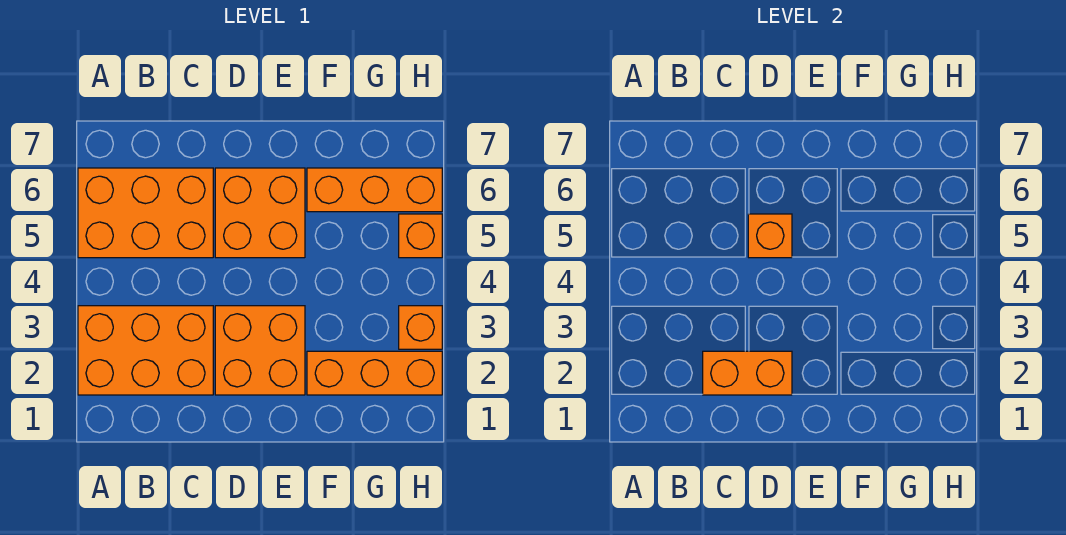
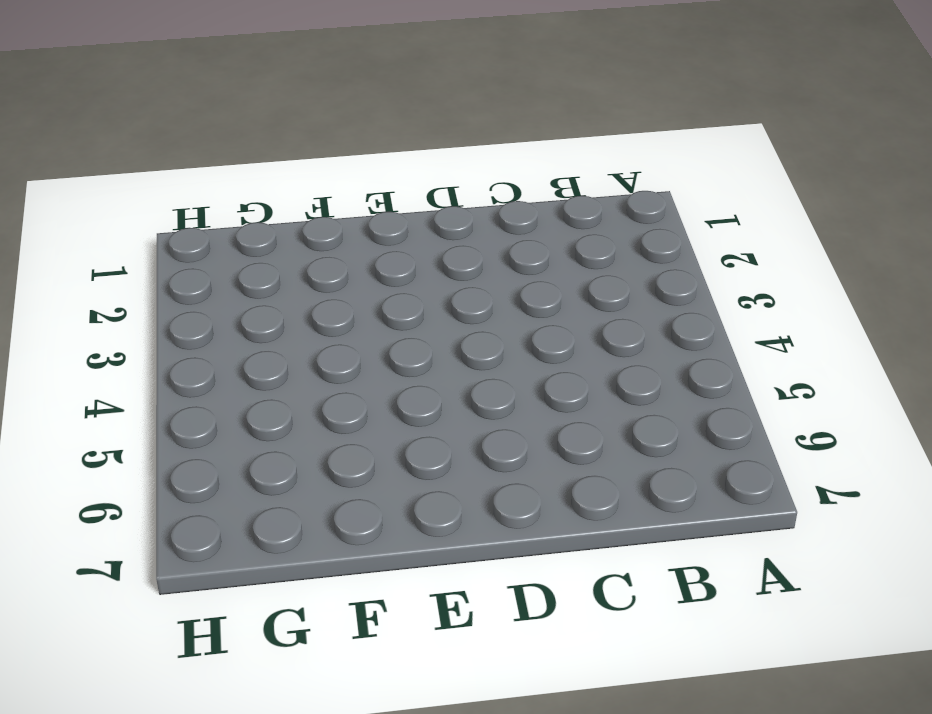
none -> orange 2x3 brick [78,306,213,395]
none -> orange 2x3 brick [78,168,213,258]

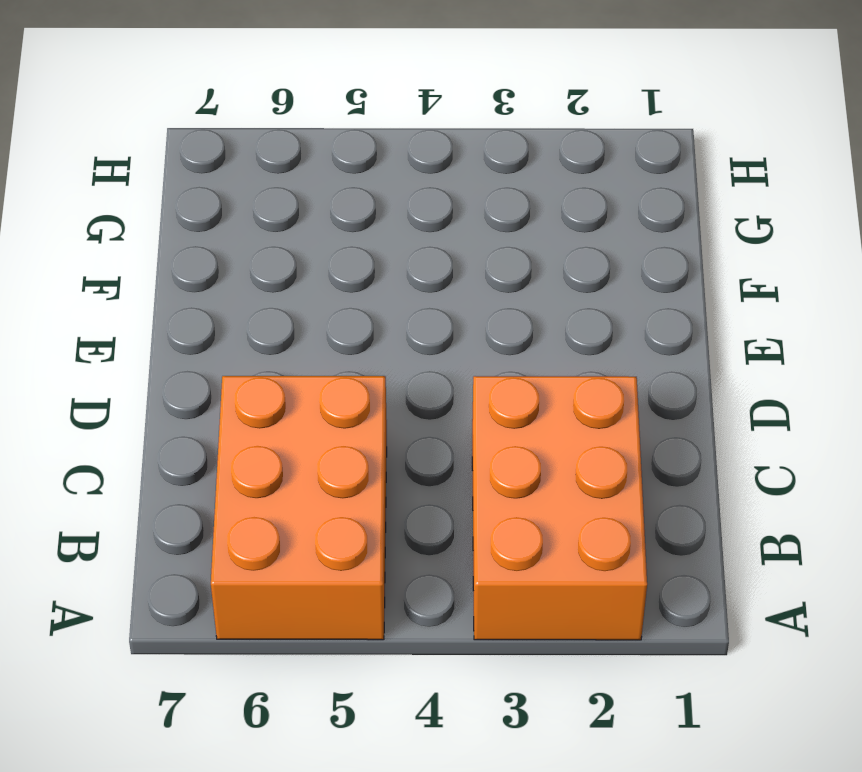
none -> orange 2x2 brick [215,306,305,395]
none -> orange 2x2 brick [215,168,305,258]

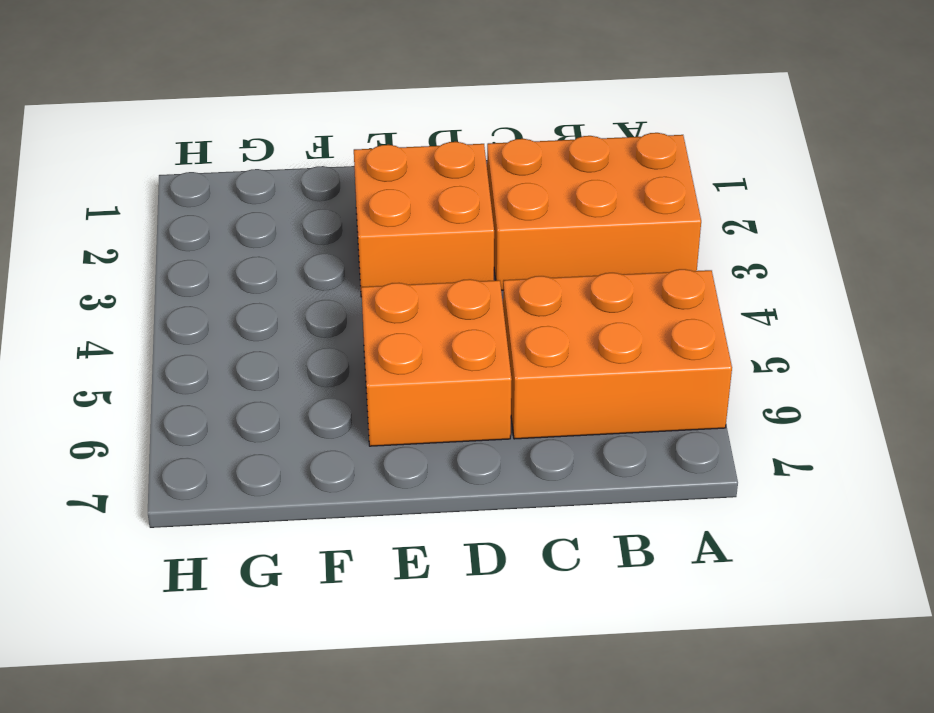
none -> orange 1x3 brick [307,351,442,395]
none -> orange 1x3 brick [307,168,442,212]

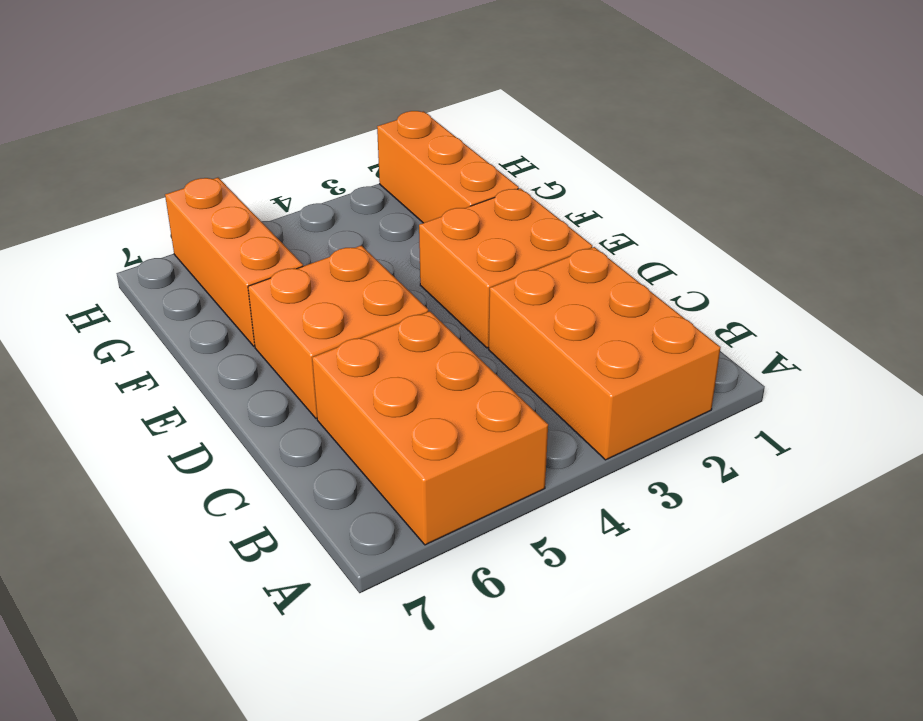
none -> orange 1x1 brick [399,306,442,349]
none -> orange 1x1 brick [399,214,442,258]

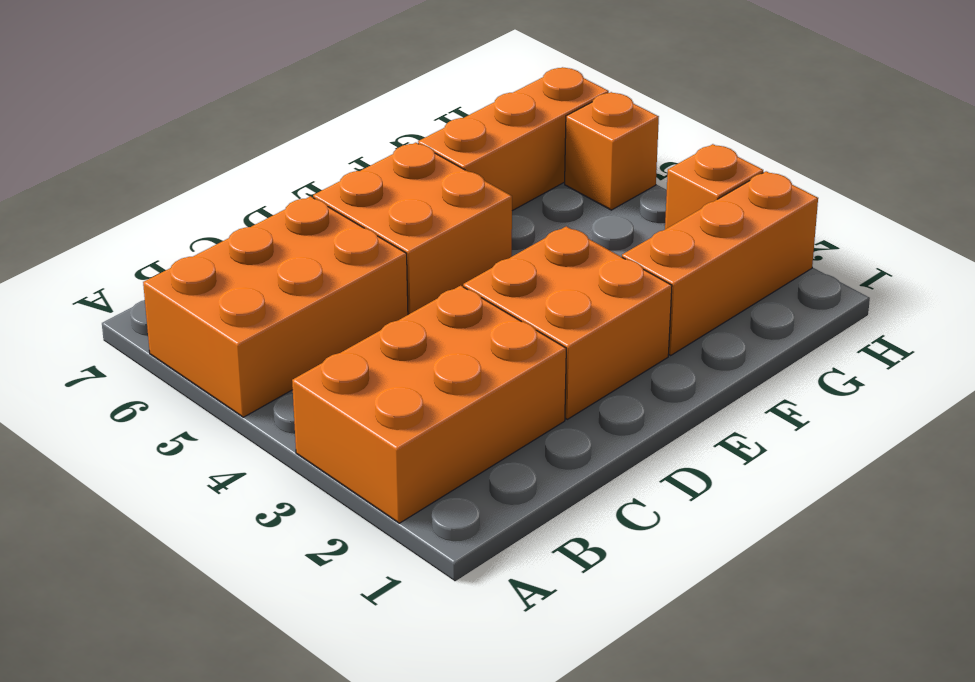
none -> orange 1x2 brick [703,351,792,395]
none -> orange 1x1 brick [748,214,792,258]

